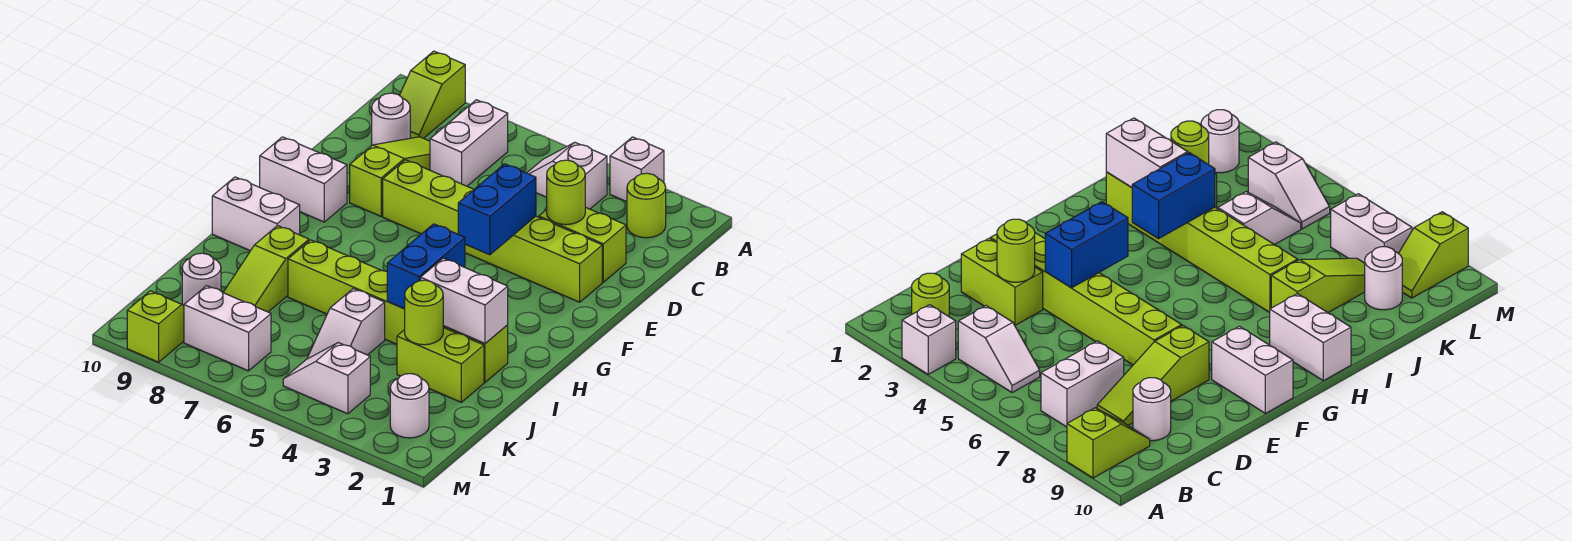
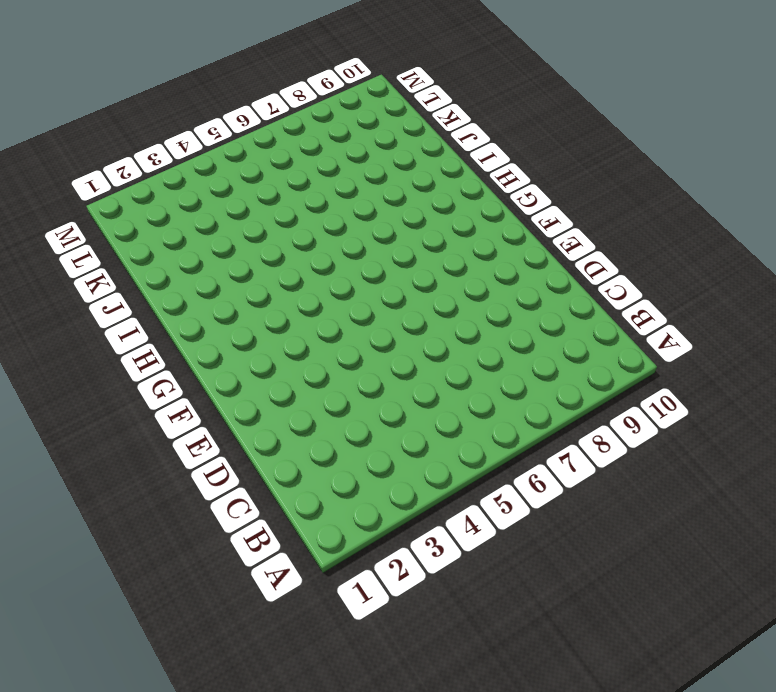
none -> white 1x1 brick [610,137,664,202]
none -> lime 1x2 slope [399,51,465,138]
none -> lime 1x1 round brick [627,173,666,238]

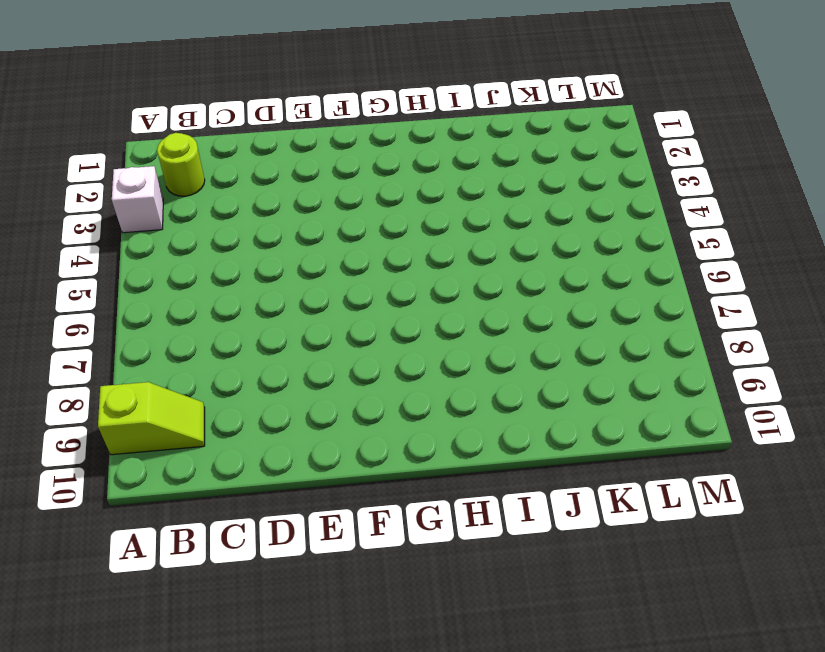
none -> white 1x2 slope [527,142,607,209]
none -> white 1x2 brick [430,100,508,186]
none -> lime 1x3 slope [350,137,430,216]

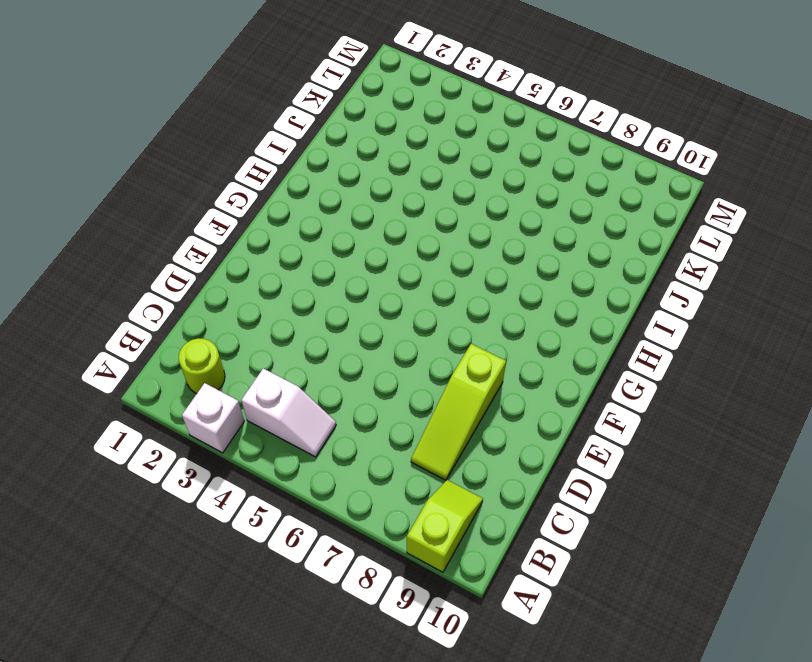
none -> white 1x2 brick [430,100,508,186]
none -> white 1x1 round brick [372,93,410,145]
none -> lime 1x2 brick [539,207,626,282]

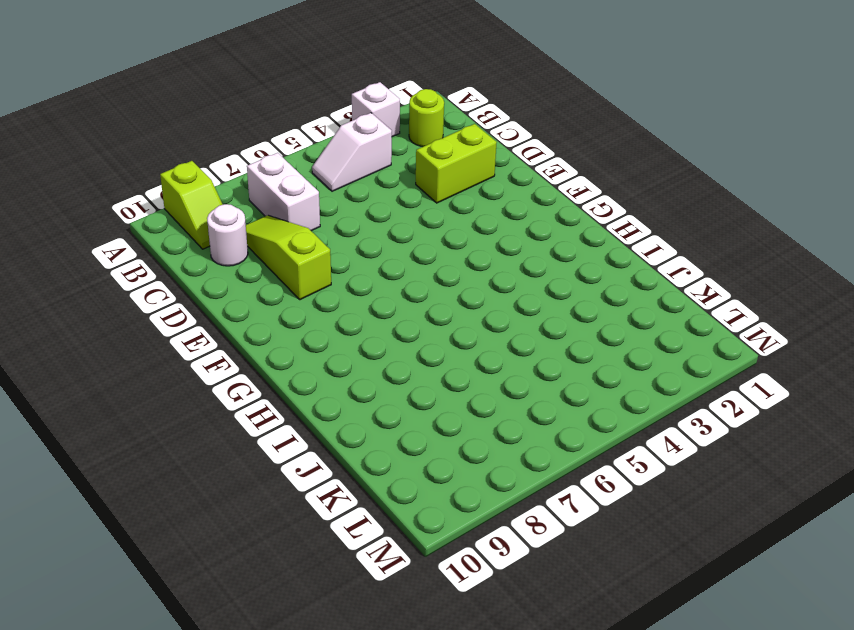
none -> lime 1x6 brick [383,160,602,302]
none -> white 1x2 brick [260,137,347,222]
none -> white 1x2 brick [212,177,300,251]

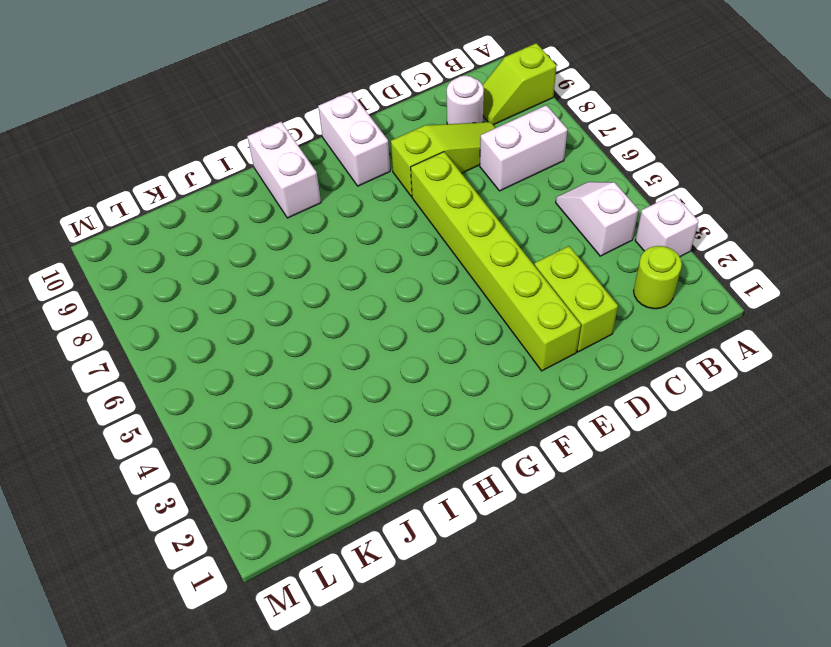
none -> lime 1x6 brick [288,240,508,382]
none -> lime 1x3 slope [223,226,309,312]
none -> lime 1x2 brick [397,327,484,402]

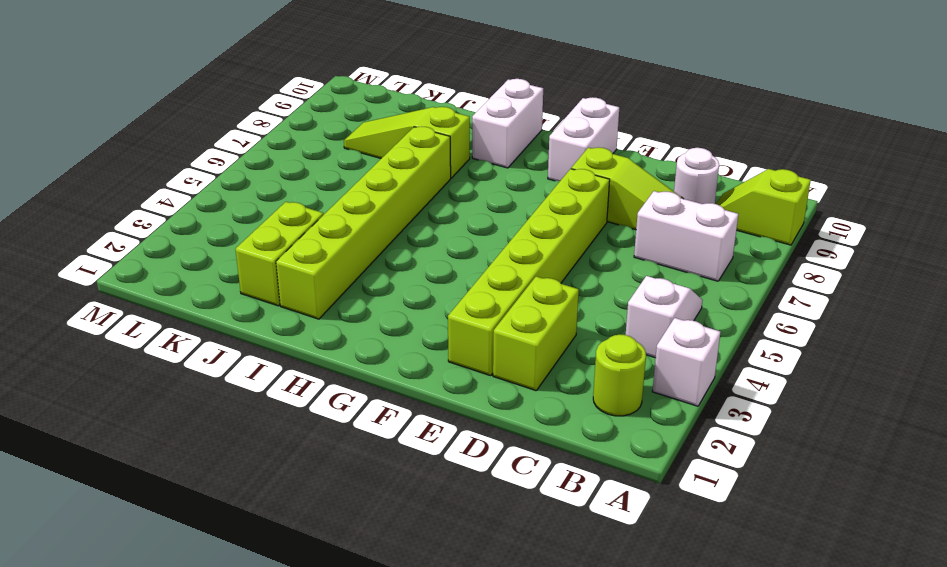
none -> white 1x2 slope [307,289,385,359]
none -> white 1x1 round brick [182,253,221,305]
none -> white 1x1 round brick [390,374,429,438]

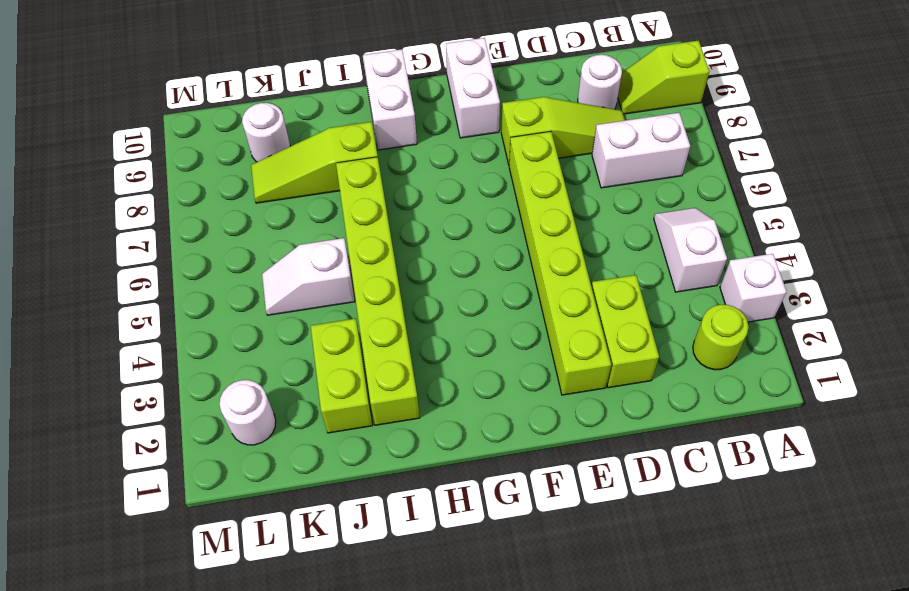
none -> white 1x2 slope [283,343,370,414]
none -> white 1x2 brick [184,286,271,371]
none -> lime 1x2 slope [127,291,184,362]

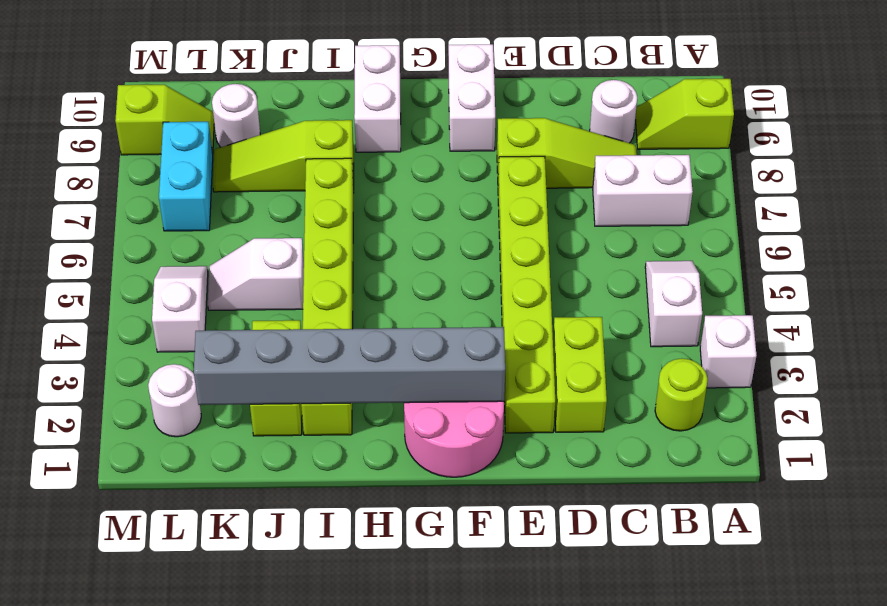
pink 2x2 round brick [404,401,504,477] -> none
grey 1x6 brick [194,327,505,405] -> white 1x2 brick [421,258,508,344]
cyan 1x2 brick [159,122,213,231] -> white 1x2 brick [184,286,271,371]
none -> lime 1x1 round brick [547,160,585,225]
none -> blue 1x2 brick [458,164,536,255]
none -> blue 1x2 brick [387,224,465,309]

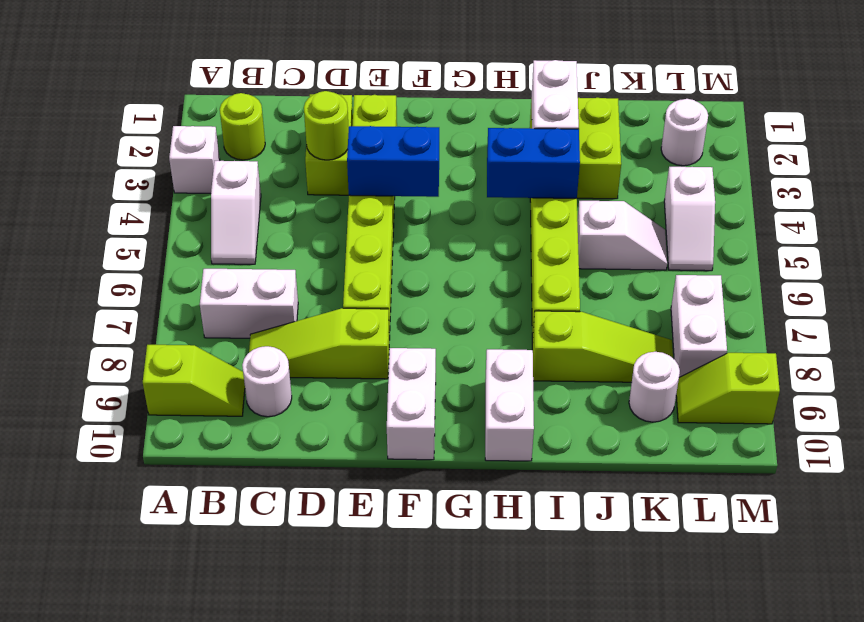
none -> lime 1x1 round brick [405,280,443,345]

